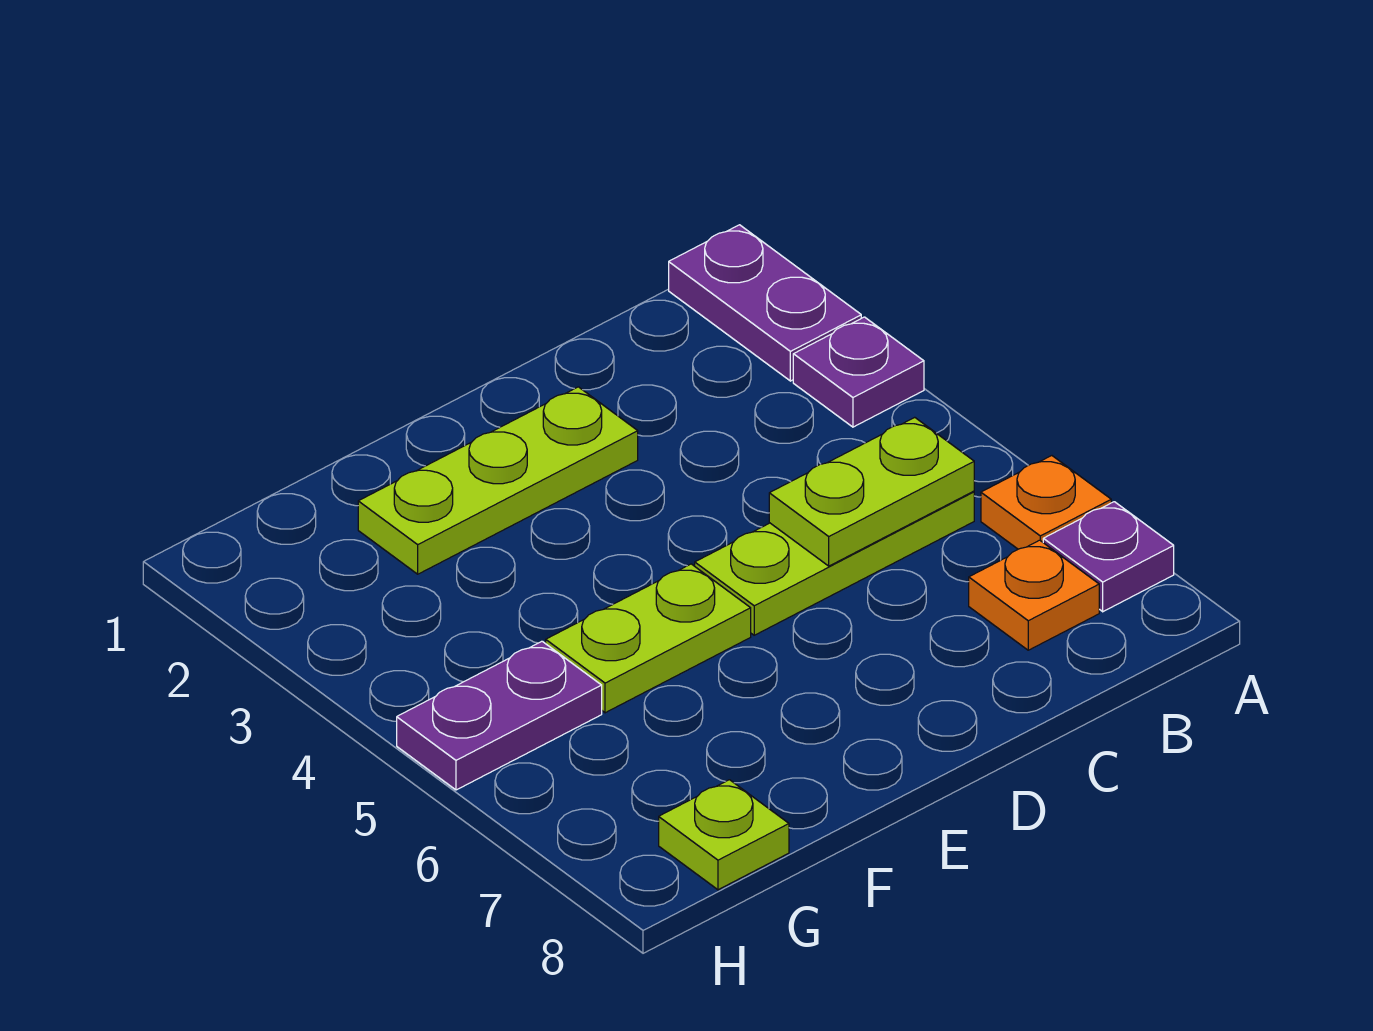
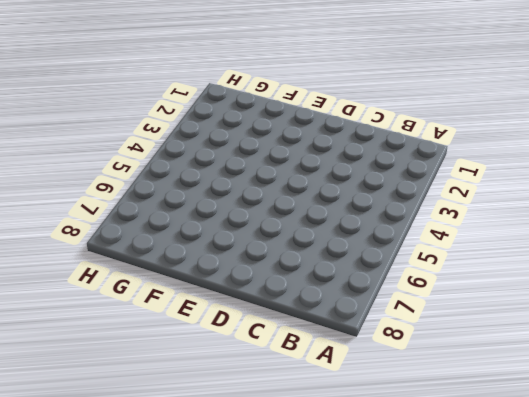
none -> purple 1x2 plate [669,225,861,381]
none -> purple 1x1 plate [793,317,924,427]

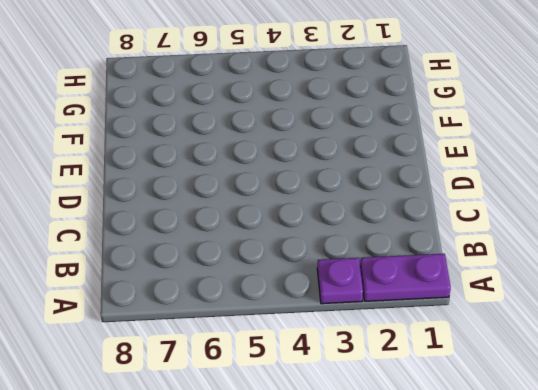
none -> orange 1x1 plate [981,456,1111,549]
none -> purple 1x1 plate [1043,502,1174,612]

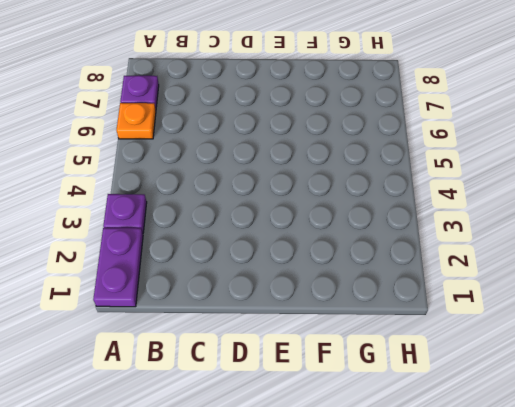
none -> lime 1x3 plate [695,491,974,635]
none -> orange 1x1 plate [969,540,1099,650]

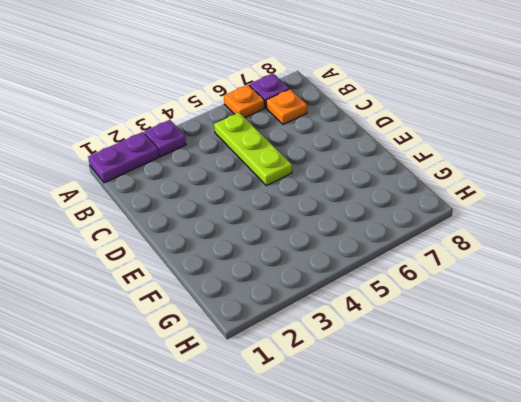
none -> lime 1x3 plate [358,387,638,574]
none -> lime 1x2 plate [546,564,751,713]

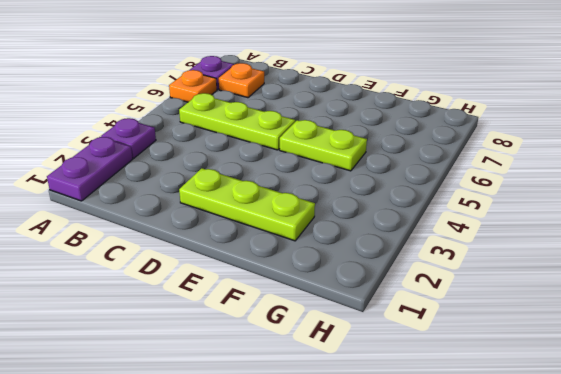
none -> purple 1x2 plate [397,641,602,790]
none -> lime 1x1 plate [659,780,789,890]

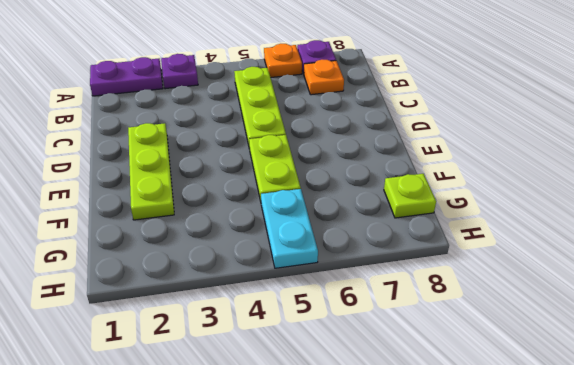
cyan 1x2 plate [261,189,318,268] -> purple 1x2 plate [397,641,602,790]
none -> lime 1x2 plate [769,417,974,566]

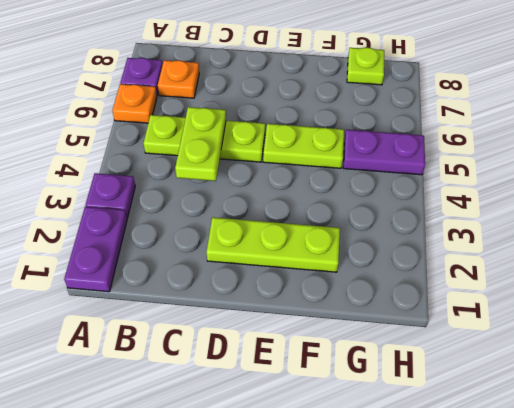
lime 1x2 plate [175,107,226,181] -> lime 1x2 plate turned to [769,417,974,566]

